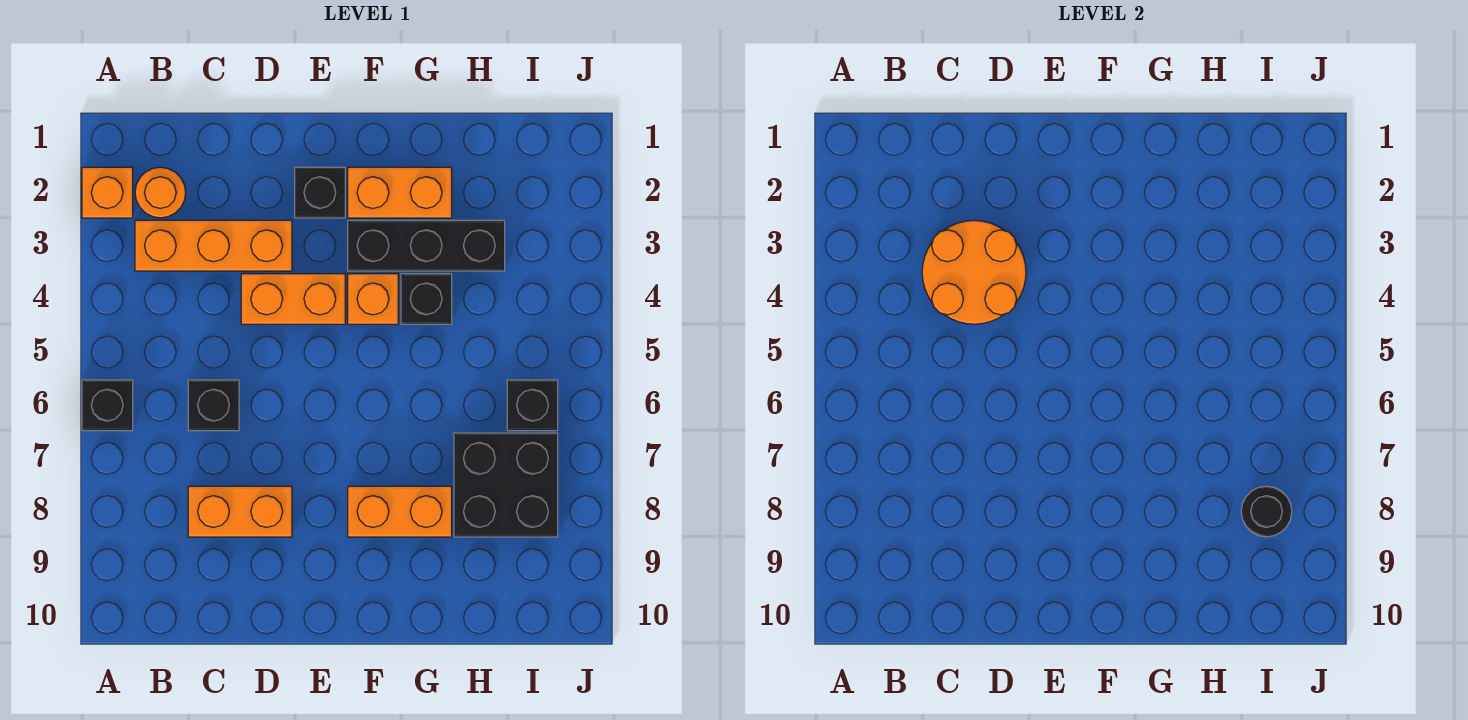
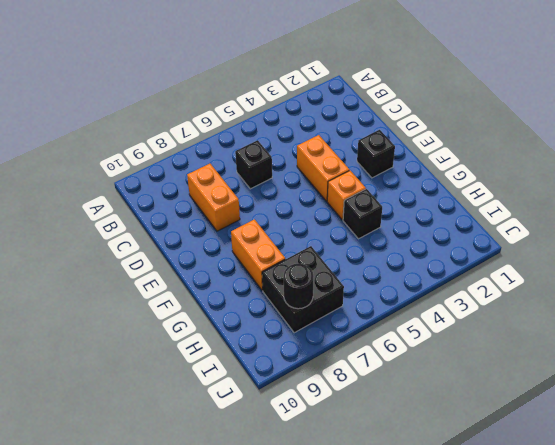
none -> orange 1x1 brick [82,167,133,218]
none -> black 1x1 brick [82,380,133,431]
none -> orange 1x1 round brick [135,167,186,218]

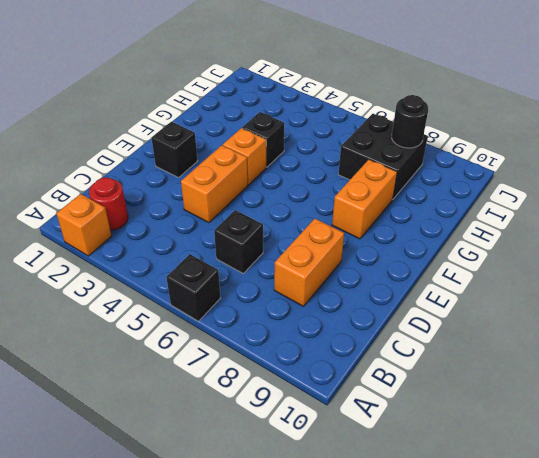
red 1x1 round brick [89,178,128,230] -> orange 1x1 round brick [135,167,186,218]
none -> orange 1x3 brick [135,220,292,271]
none -> orange 1x2 brick [348,167,452,218]
none -> black 1x3 brick [348,220,505,271]

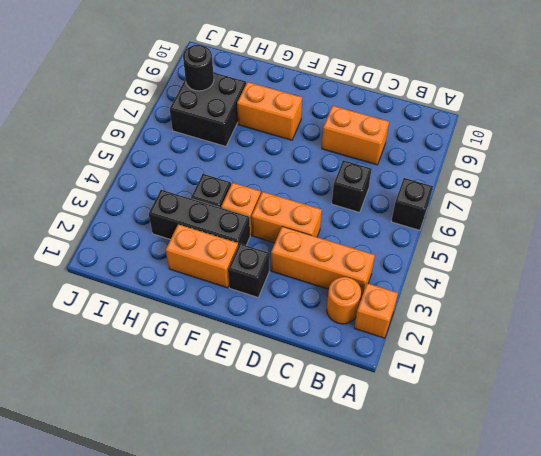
none -> black 1x1 brick [507,380,558,431]
none -> orange 2x2 round brick [922,220,1026,324]

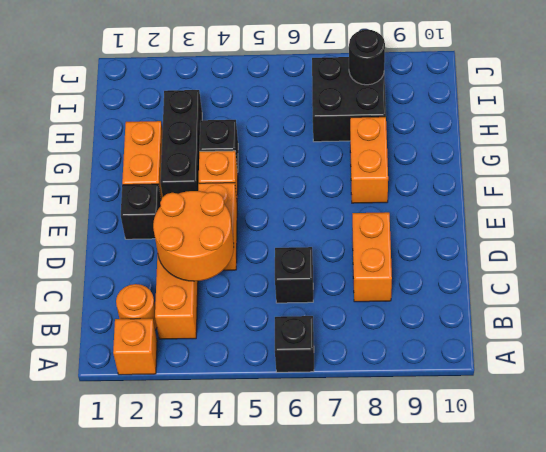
none -> black 1x1 brick [507,380,558,431]

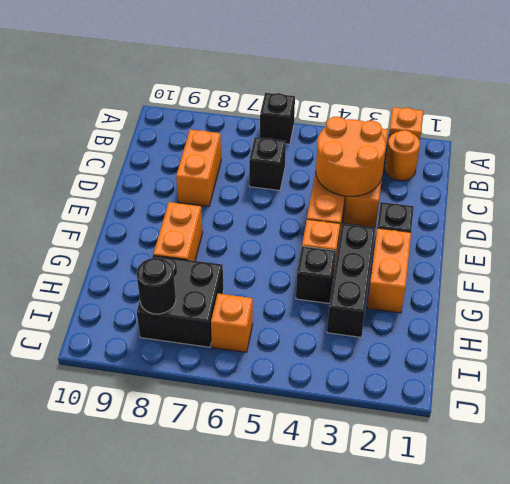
orange 1x1 brick [211,294,253,352] -> black 1x1 brick [507,380,558,431]

